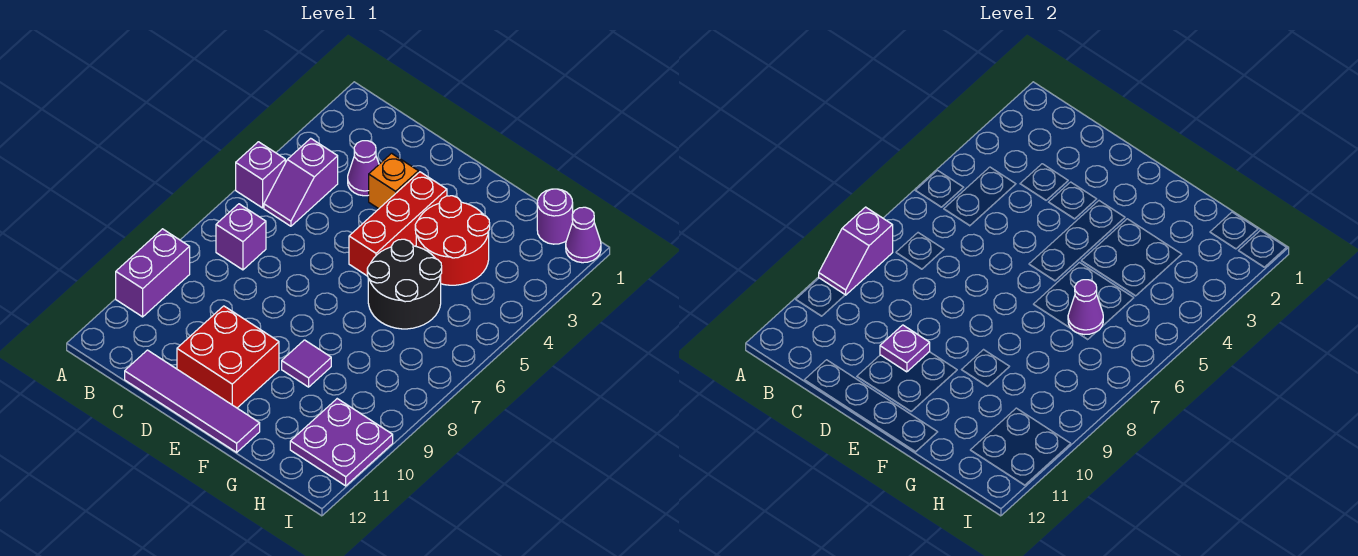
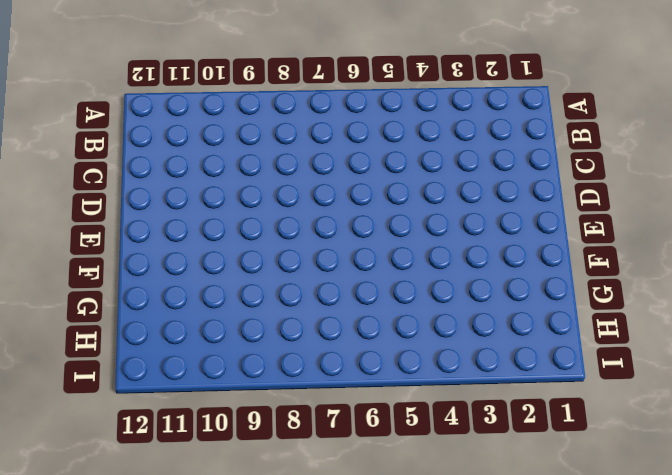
none -> purple 1x1 brick [236,142,285,208]
none -> purple 1x2 brick [116,229,190,317]
none -> purple 1x2 slope [264,138,338,226]

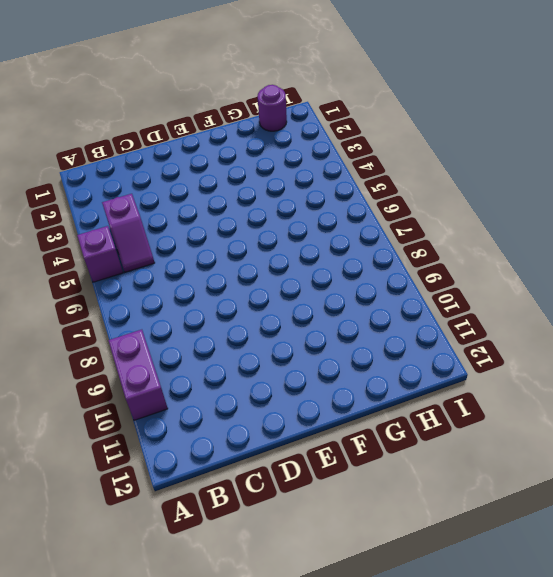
none -> purple 1x1 brick [216,204,266,270]
none -> purple 1x1 cone [348,141,379,196]
none -> purple 1x4 tile [125,350,260,452]

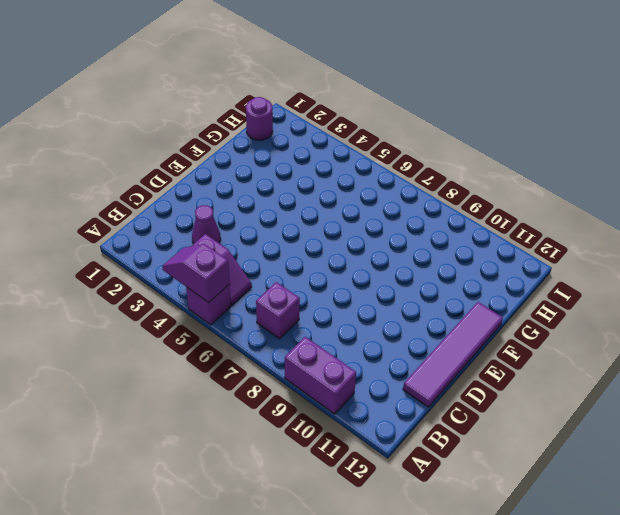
purple 1x2 slope [162,244,230,303] -> purple 1x2 slope turned to [819,207,893,295]
none -> orange 1x1 brick [369,153,418,209]
none -> red 2x2 brick [177,306,279,408]
none -> red 1x3 brick [349,172,447,276]

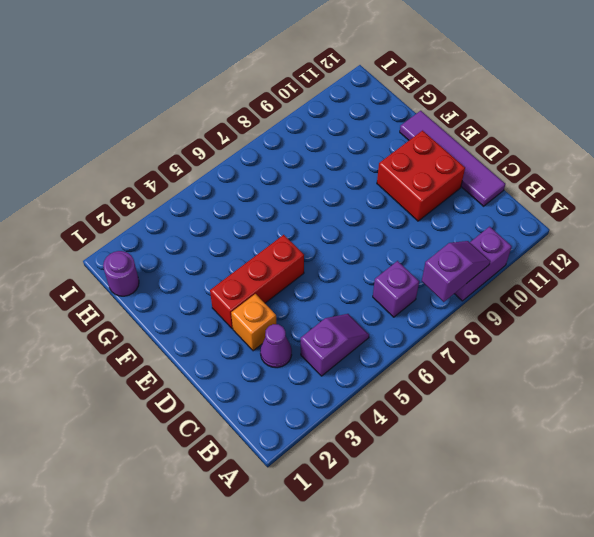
none -> purple 1x1 brick [236,142,285,208]
none -> red 2x2 round brick [415,196,490,285]
none -> black 2x2 round brick [367,239,442,329]

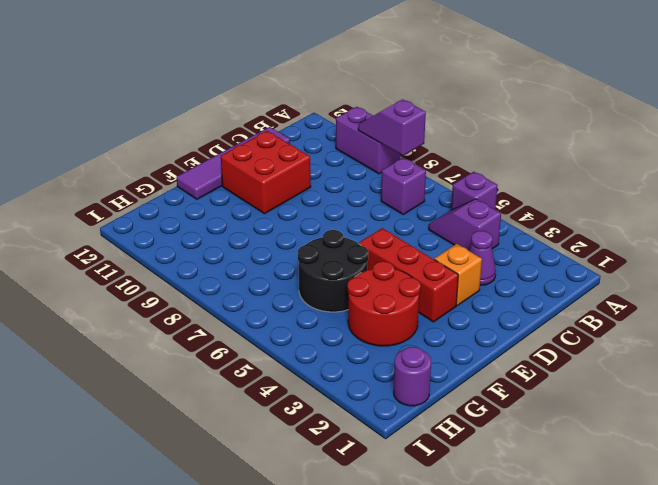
none -> purple 1x1 tile [282,340,331,387]
none -> purple 2x2 plate [290,399,393,486]
none -> purple 1x1 cone [566,207,601,263]

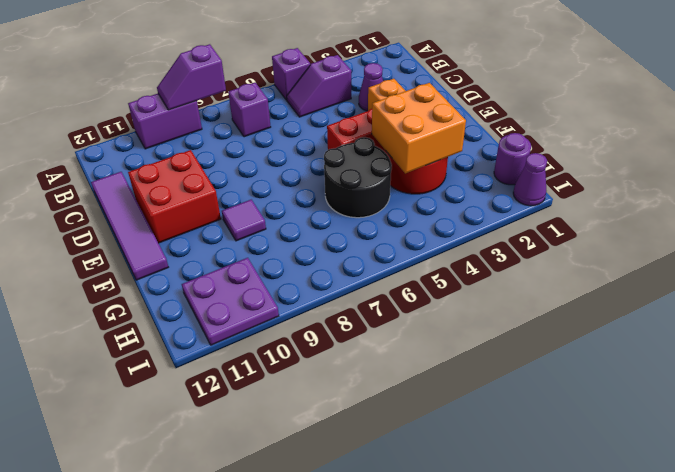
orange 2x2 brick [372,83,466,173] -> none
none -> purple 1x1 plate [880,325,930,372]
none -> purple 1x1 cone [1068,280,1103,335]

